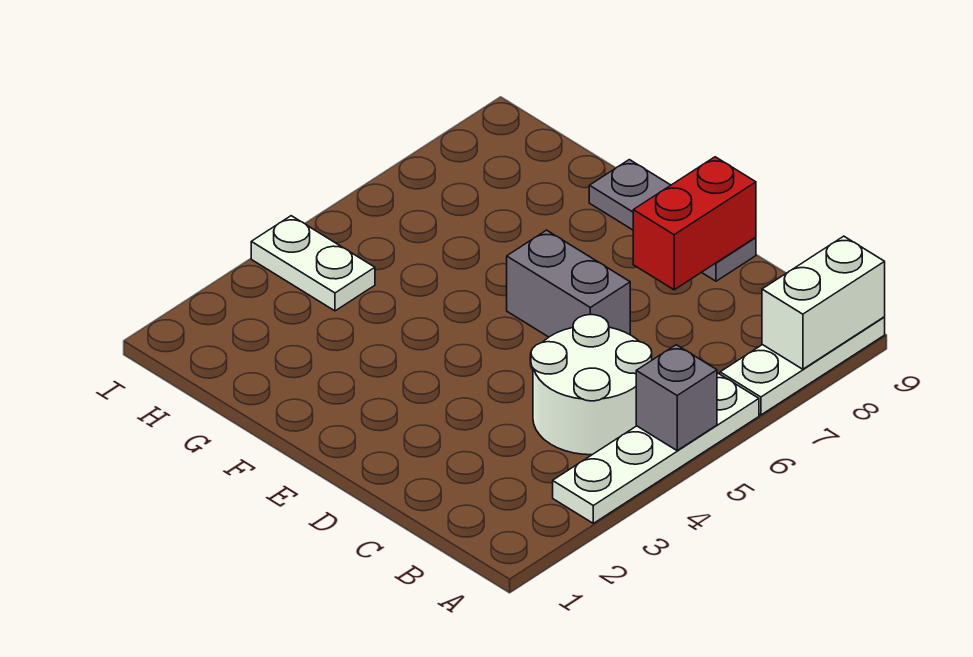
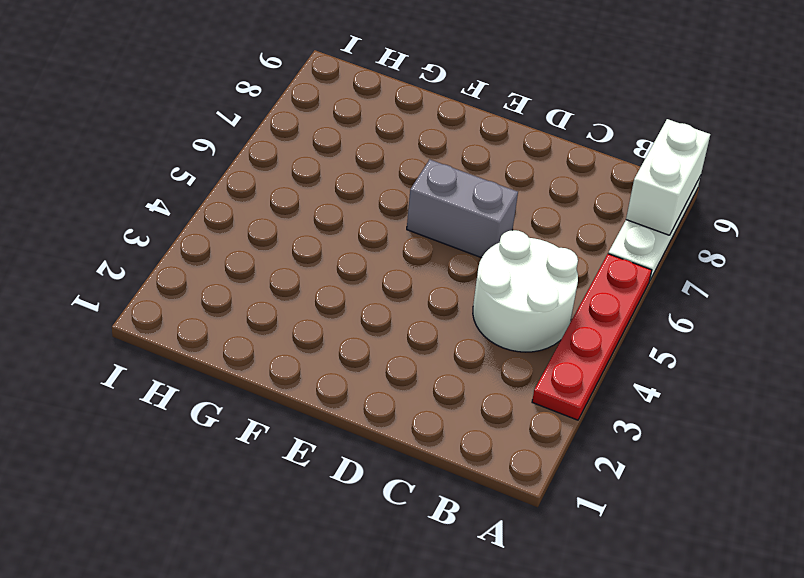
red 1x4 plate [532,254,652,420] -> white 1x4 plate [553,373,759,523]
none -> grey 1x3 plate [589,160,756,281]
none -> white 1x2 plate [251,216,375,311]

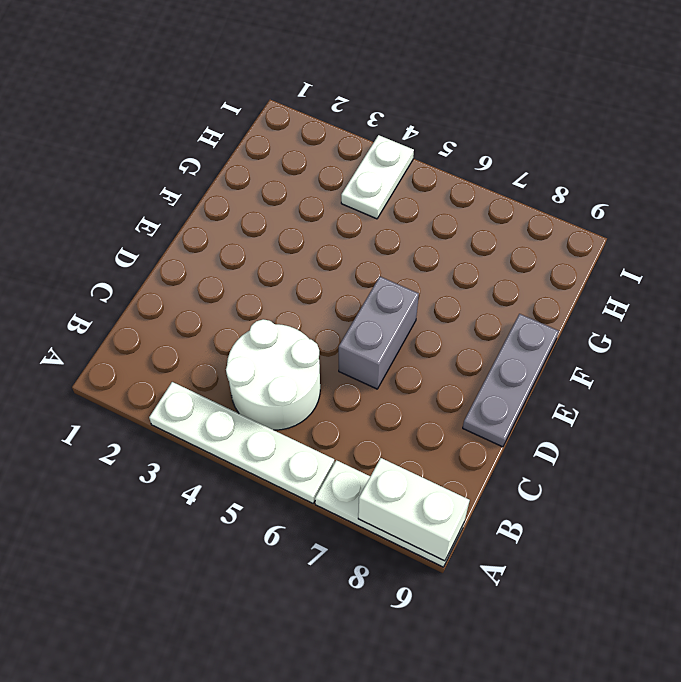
none -> grey 1x1 brick [636,345,717,451]
none -> red 1x2 brick [633,157,756,290]

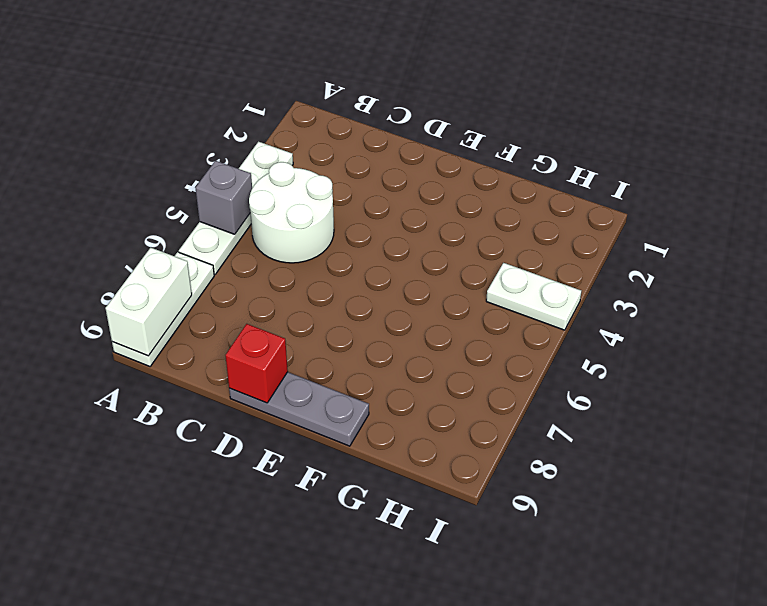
red 1x1 brick [225,324,288,403] -> red 1x2 brick [633,157,756,290]
none -> grey 1x2 brick [507,230,630,337]

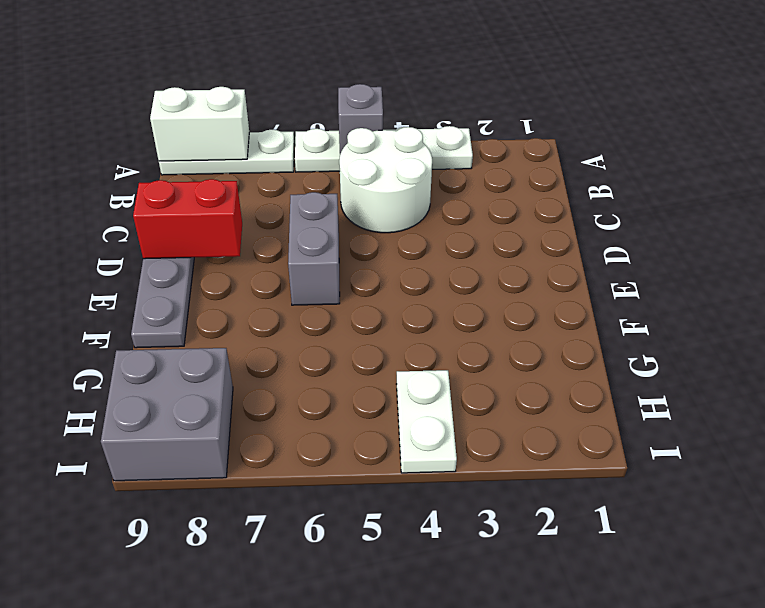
grey 2x2 brick [101,348,233,481] -> none

